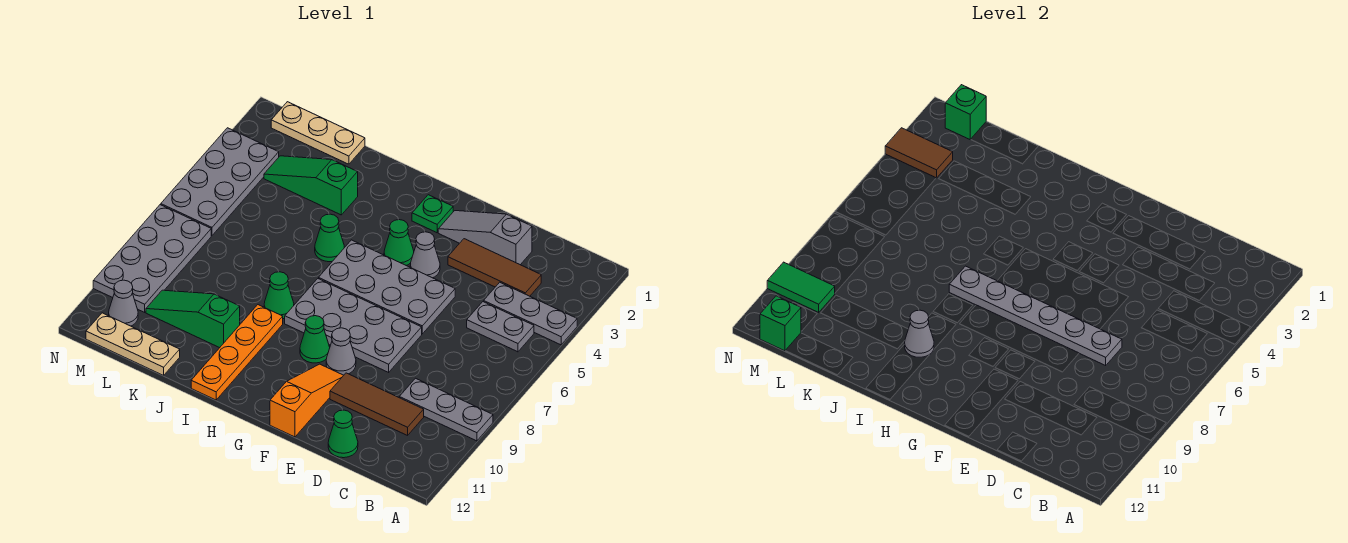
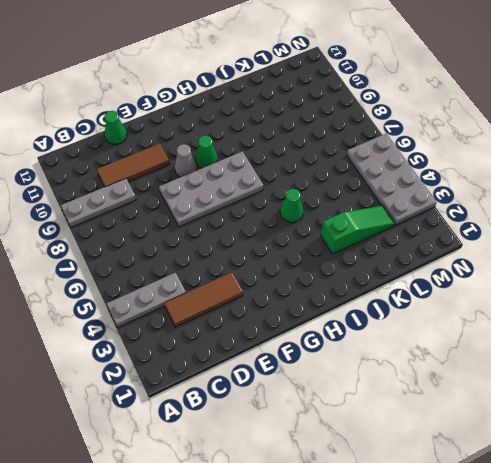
none -> grey 1x2 plate [467,302,534,352]
none -> grey 1x3 slope [438,211,532,265]
none -> grey 2x4 plate [319,240,455,334]
none -> grey 1x1 cone [410,232,440,278]

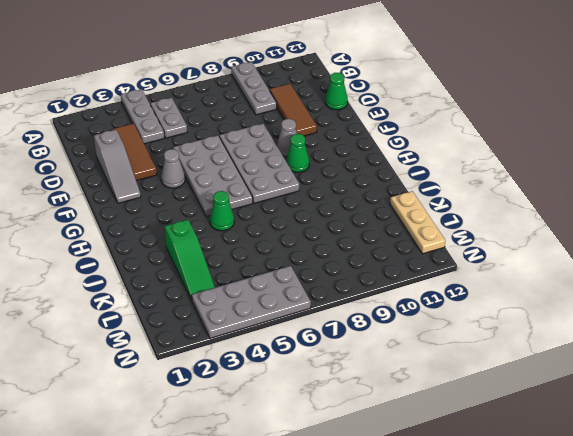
none -> orange 1x3 slope [270,364,344,437]
none -> green 1x1 plate [412,195,453,233]
none -> green 1x1 cone [384,220,414,266]
none -> green 1x1 cone [264,272,294,319]

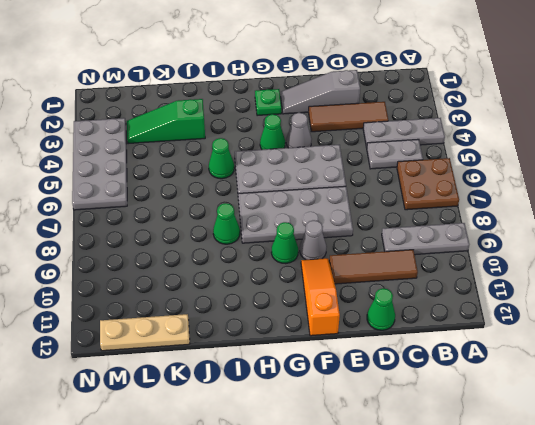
brown 2x2 plate [397,158,459,210] -> none
none -> orange 1x4 plate [191,305,283,400]
none -> green 1x3 slope [146,290,240,348]
none -> tan 1x3 plate [271,102,365,164]
none -> grey 2x4 plate [93,205,211,312]

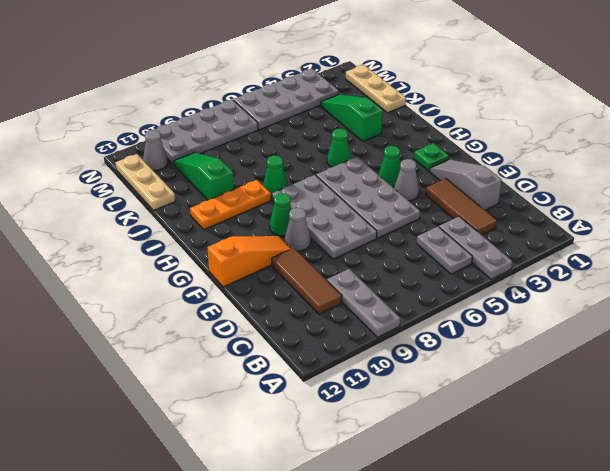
orange 1x3 plate [190,180,271,230] -> orange 1x4 plate [191,305,283,400]
none -> green 1x1 cone [328,410,358,458]
none -> grey 1x6 plate [949,266,1122,365]
none -> grey 1x1 cone [905,310,934,357]
none -> green 1x1 brick [945,85,986,139]

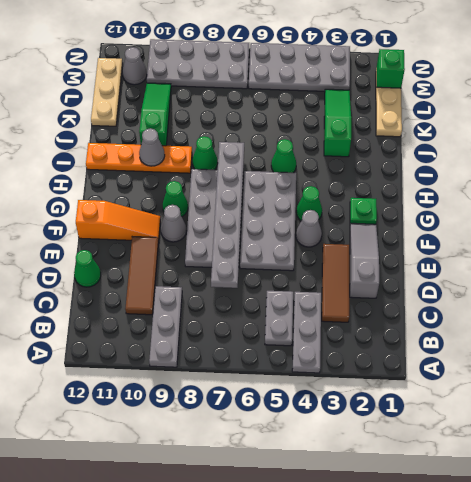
none -> brown 1x2 tile [885,128,953,178]
none -> green 1x2 tile [767,262,835,312]
none -> green 1x1 brick [760,296,801,351]

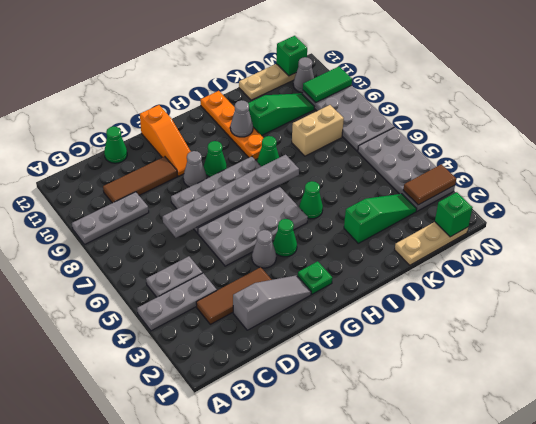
tan 1x2 brick [292,105,344,156] -> none

